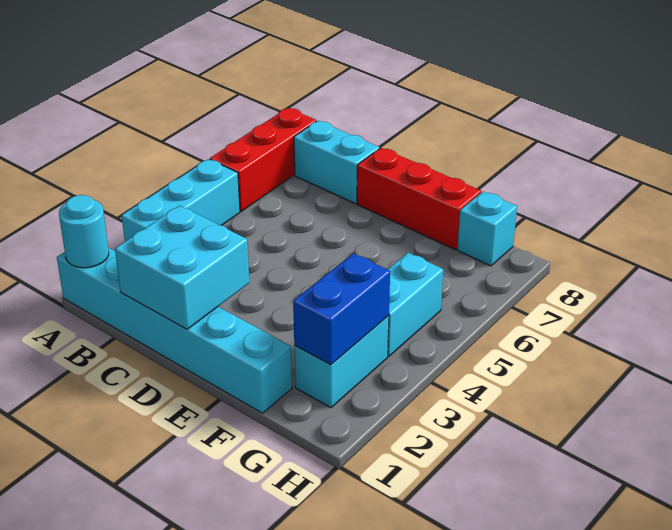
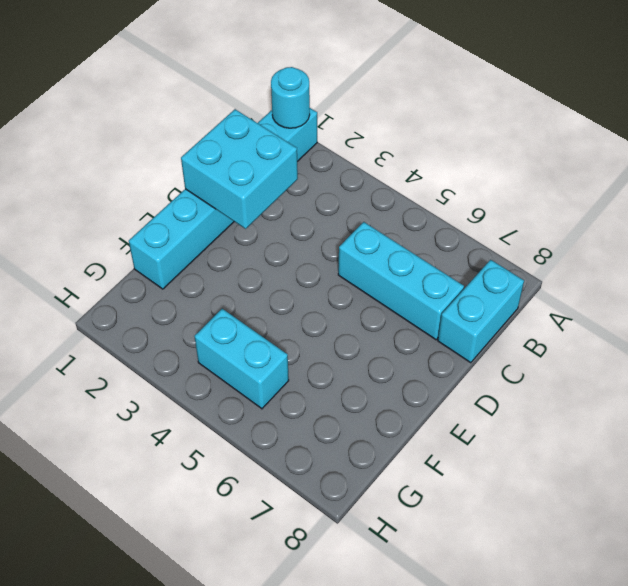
cyan 1x3 brick [338,222,464,340] -> cyan 1x3 brick moved to [122,159,240,241]
none -> red 1x3 brick [210,108,316,211]
none -> red 1x3 brick [357,148,481,250]

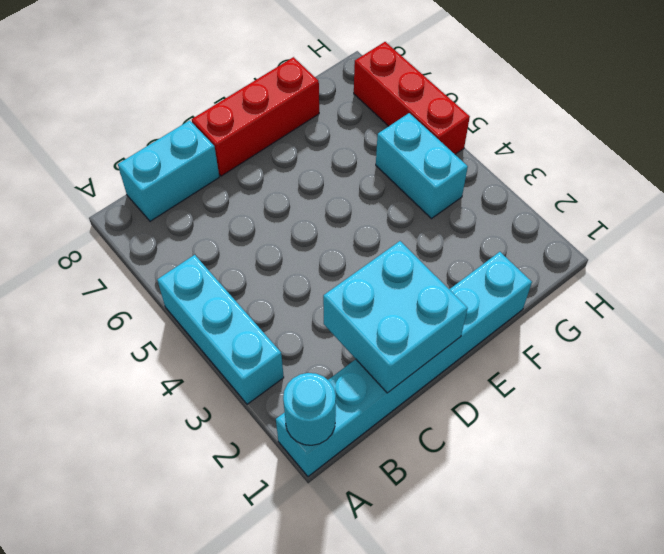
red 1x3 brick [354,42,470,154] -> red 1x3 brick moved to [210,108,316,211]
none -> cyan 1x2 brick [294,316,389,408]
none -> cyan 1x1 brick [457,192,517,266]

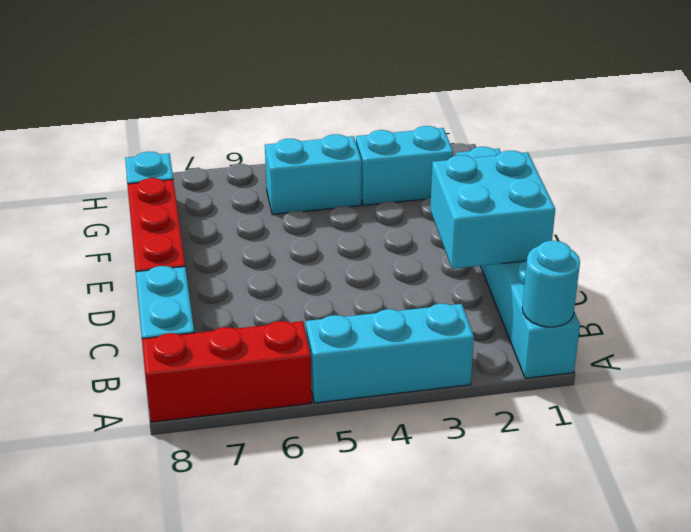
none -> blue 1x2 brick [293,253,390,365]

